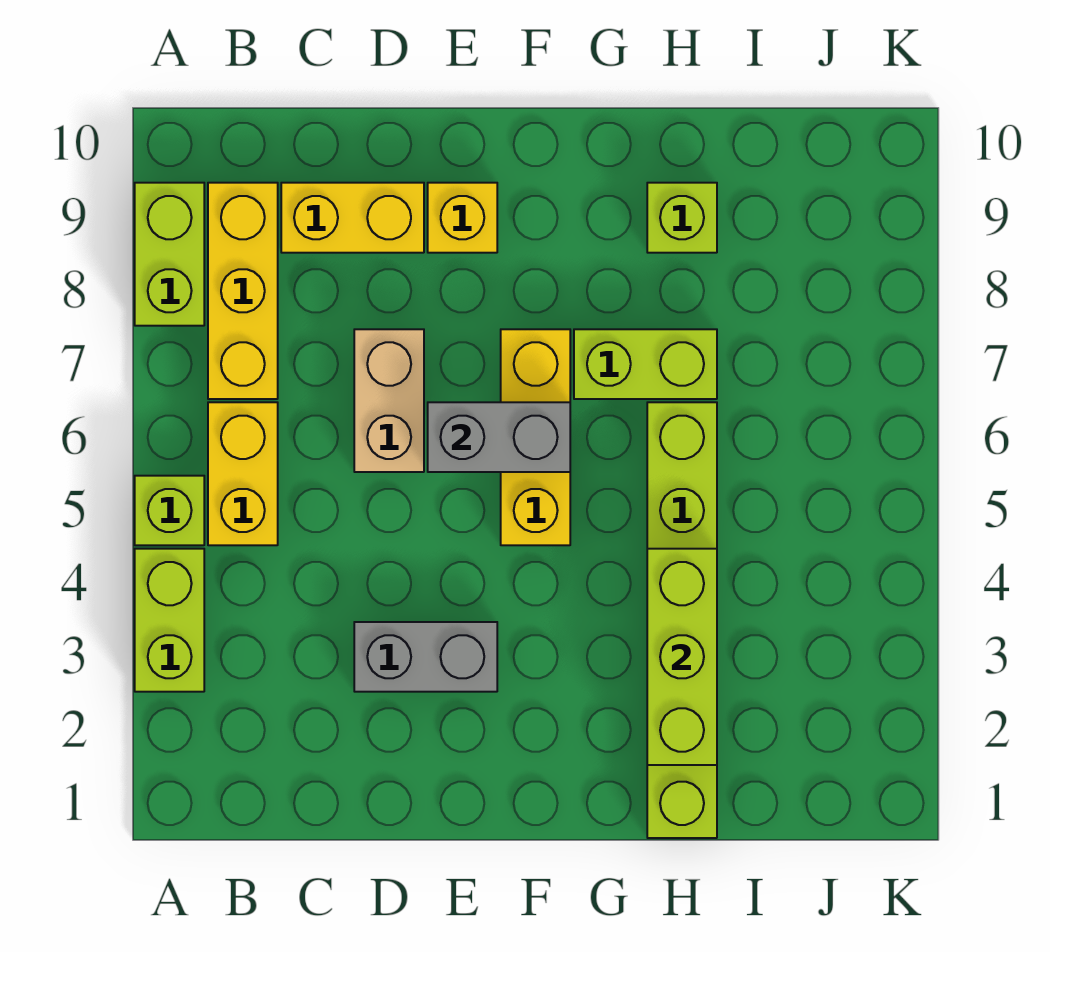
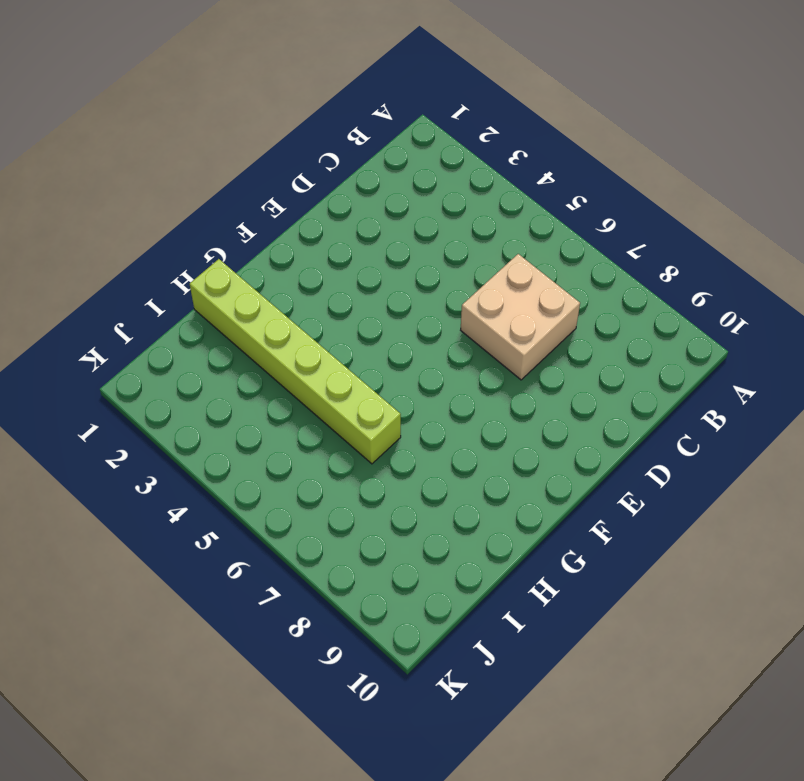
tan 2x2 brick [461,254,580,380] -> tan 1x2 brick [354,329,424,472]
none -> lime 1x2 brick [135,549,204,692]
none -> lime 1x1 brick [135,476,204,545]
none -> lime 1x2 brick [135,183,204,326]

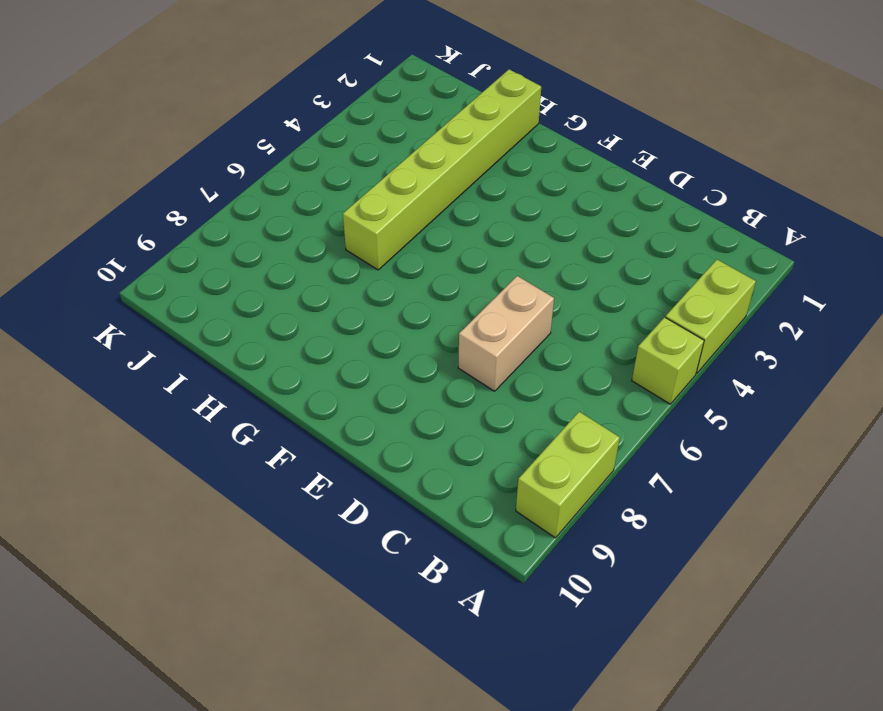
none -> yellow 1x2 brick [208,402,278,545]
none -> yellow 1x3 brick [208,183,278,399]
none -> yellow 1x2 brick [281,183,424,253]

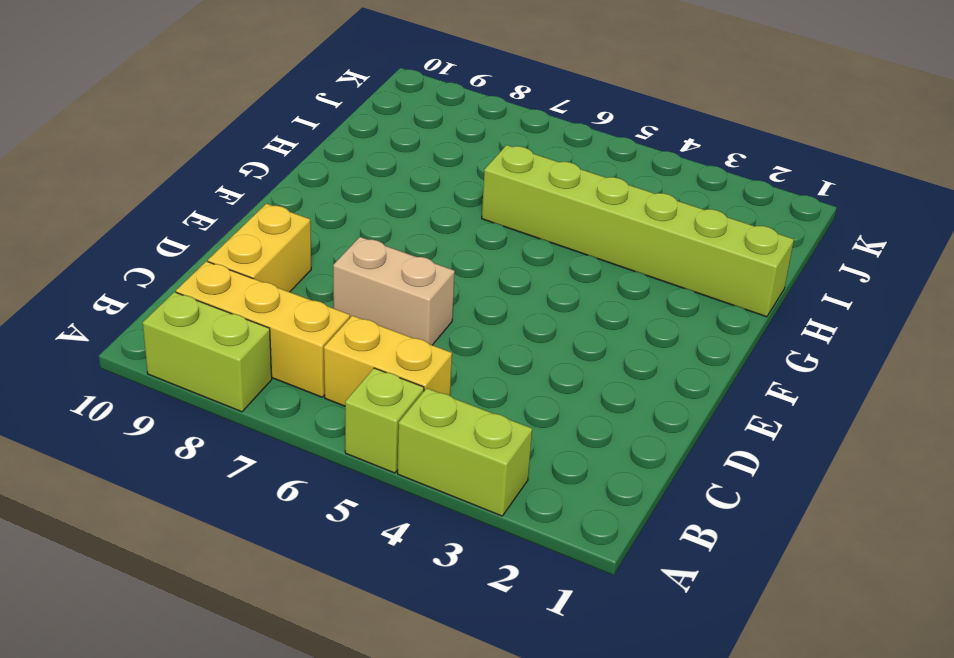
none -> grey 1x2 brick [354,622,497,692]
none -> yellow 1x1 brick [428,183,497,253]
none -> yellow 1x3 brick [501,329,570,545]

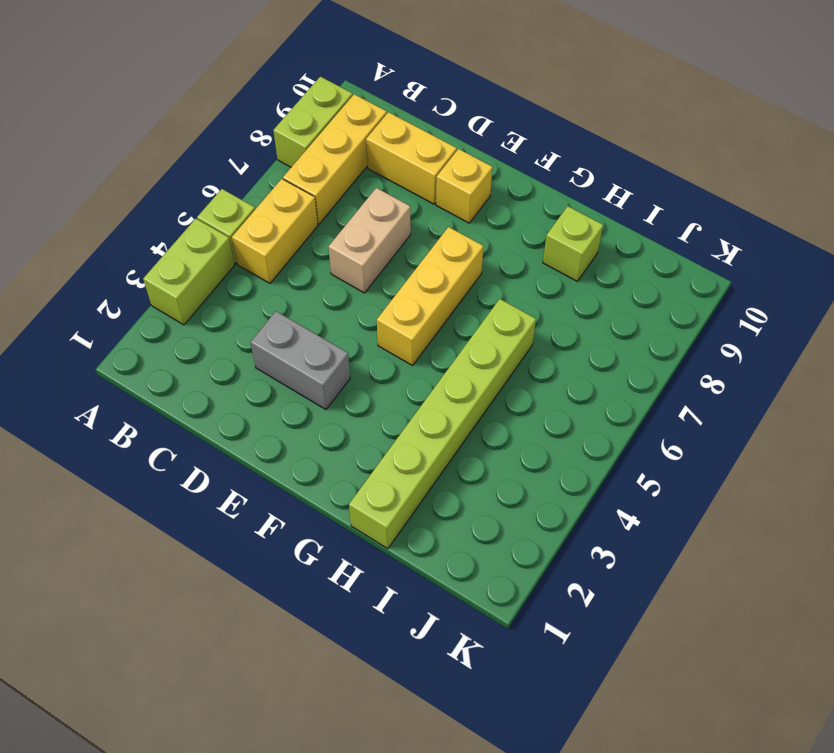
none -> lime 1x2 brick [574,329,717,399]
none -> grey 1x2 brick [428,402,570,472]
none -> lime 1x3 brick [647,549,717,765]

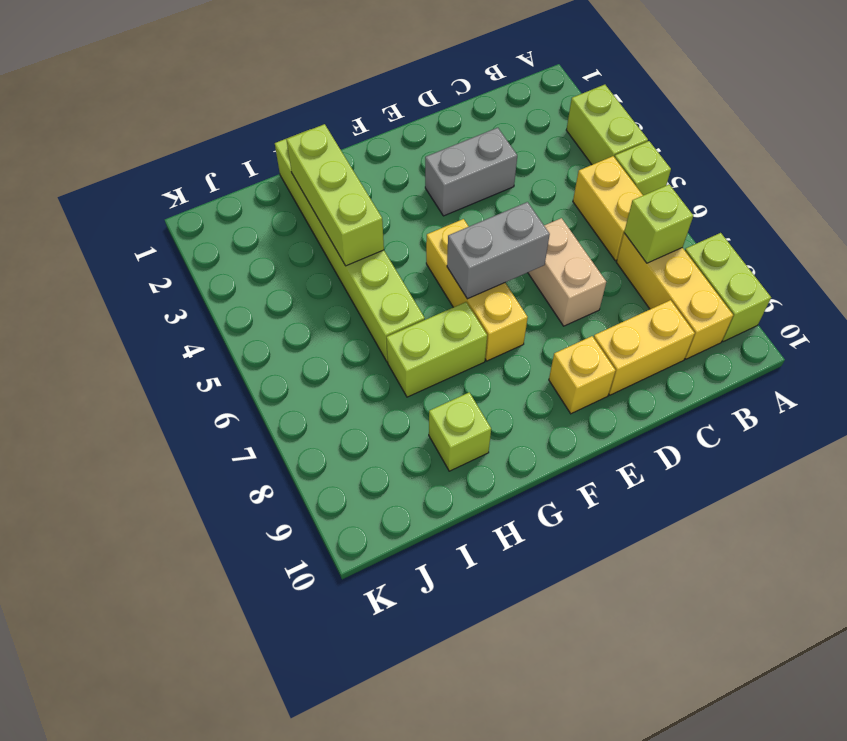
lime 1x1 brick [624,185,693,263] -> none

